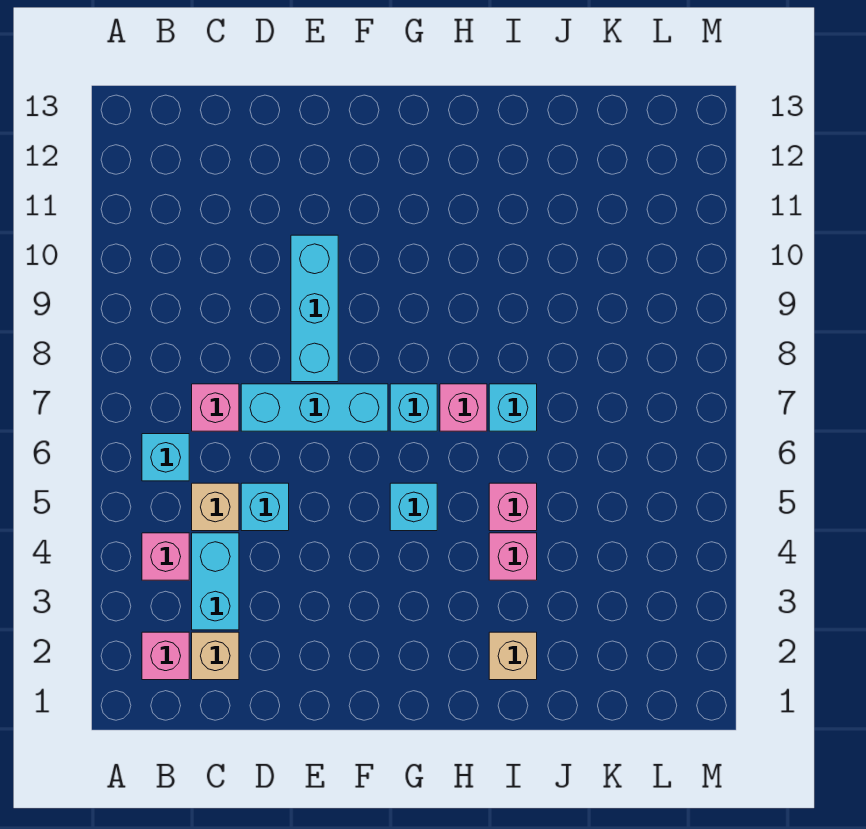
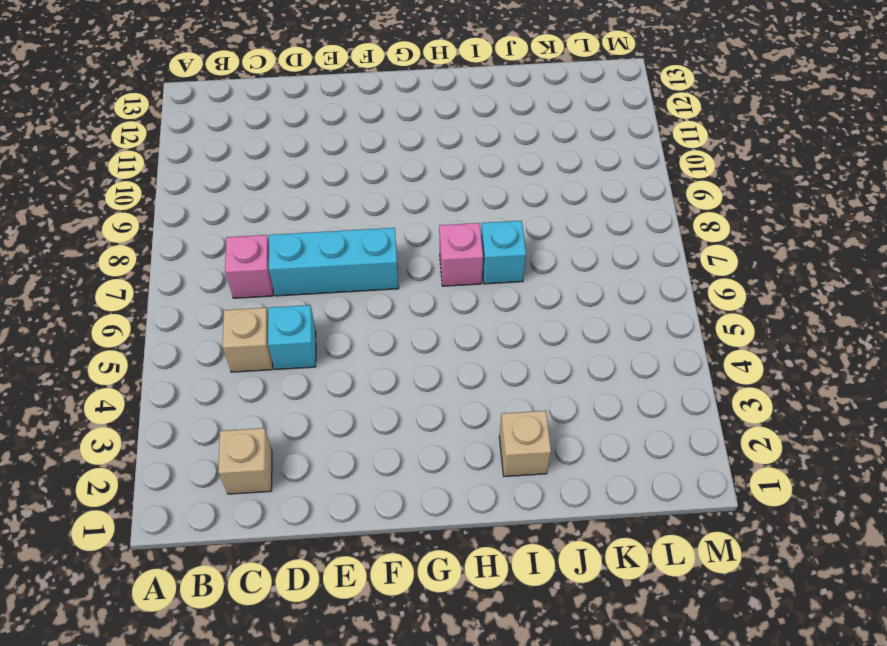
none -> pink 1x1 brick [142,632,189,680]
none -> pink 1x1 brick [142,533,189,580]
none -> cyan 1x1 brick [142,434,189,481]

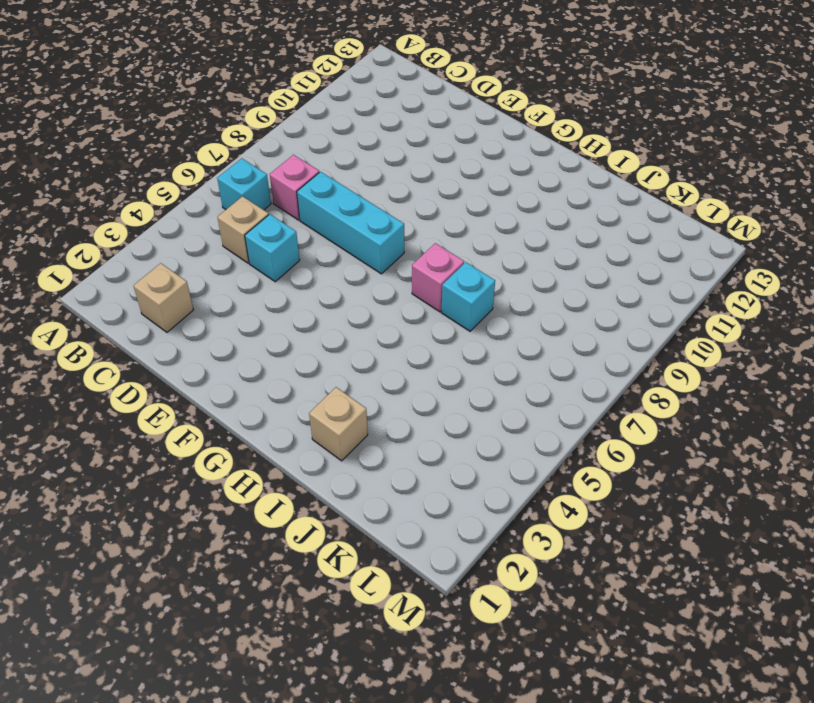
none -> pink 1x1 brick [142,632,189,680]
none -> pink 1x1 brick [142,533,189,580]
none -> cyan 1x2 brick [192,533,239,630]

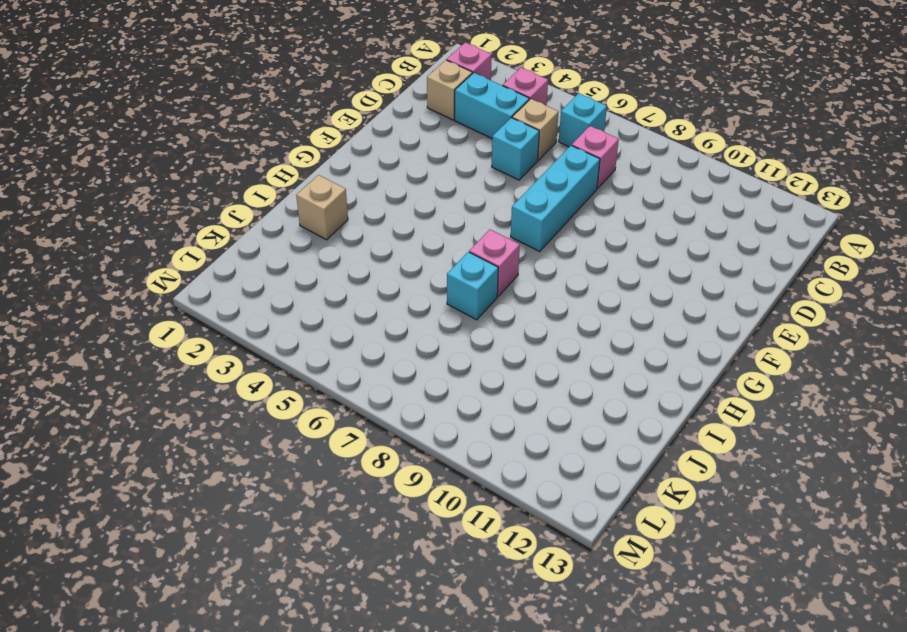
none -> cyan 1x3 brick [291,235,338,382]
none -> cyan 1x1 brick [390,483,437,531]
none -> cyan 1x1 brick [390,384,437,431]

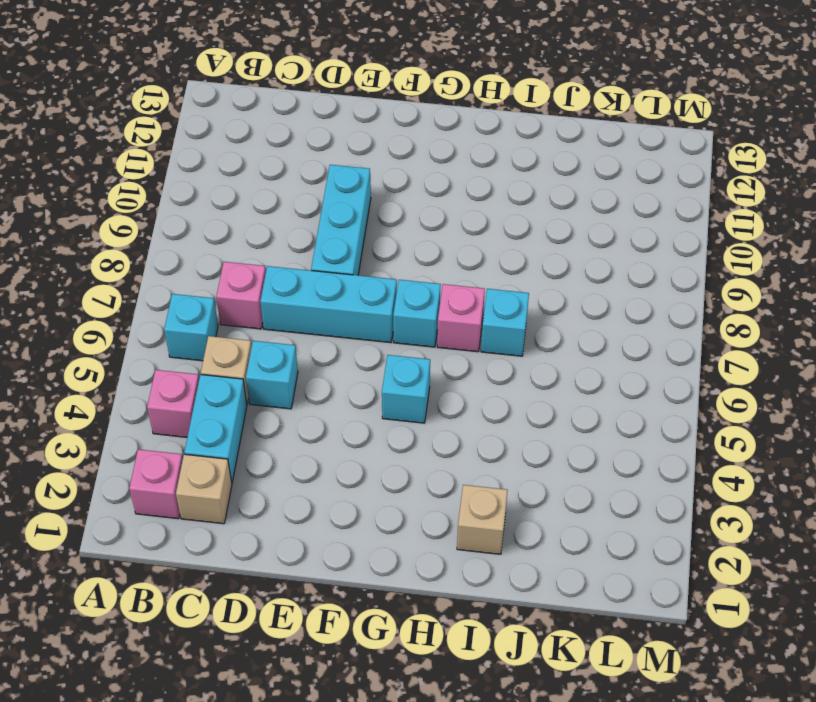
none -> pink 1x1 brick [489,533,537,580]
none -> pink 1x1 brick [489,483,537,531]

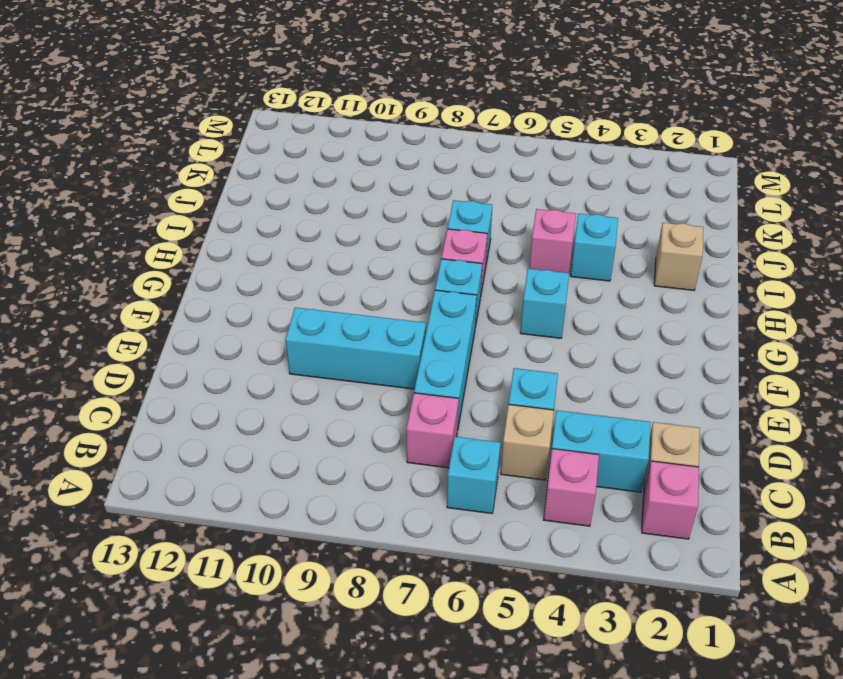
cyan 1x1 brick [571,214,618,281] -> pink 1x1 brick [489,533,537,580]

